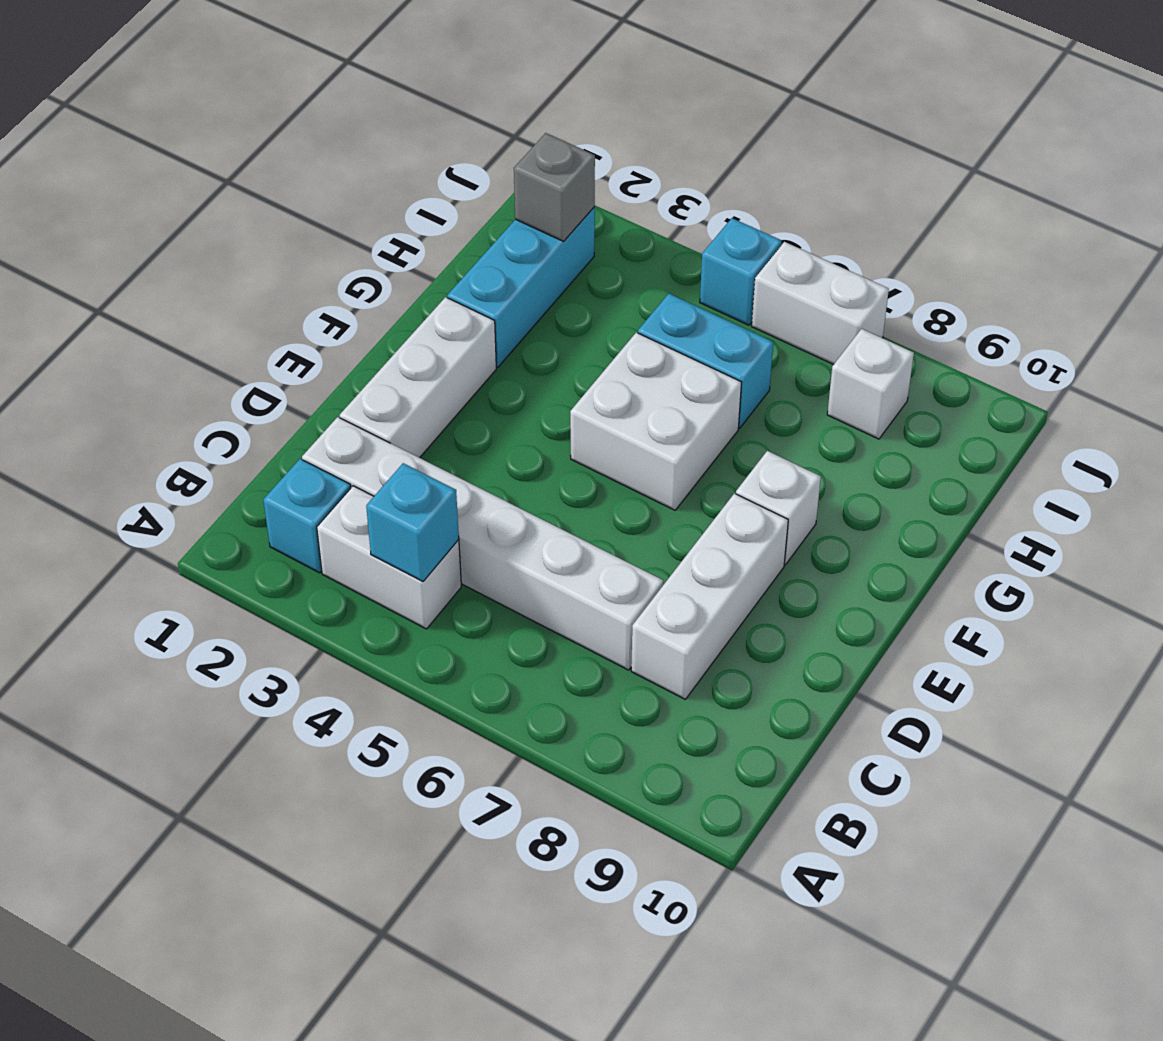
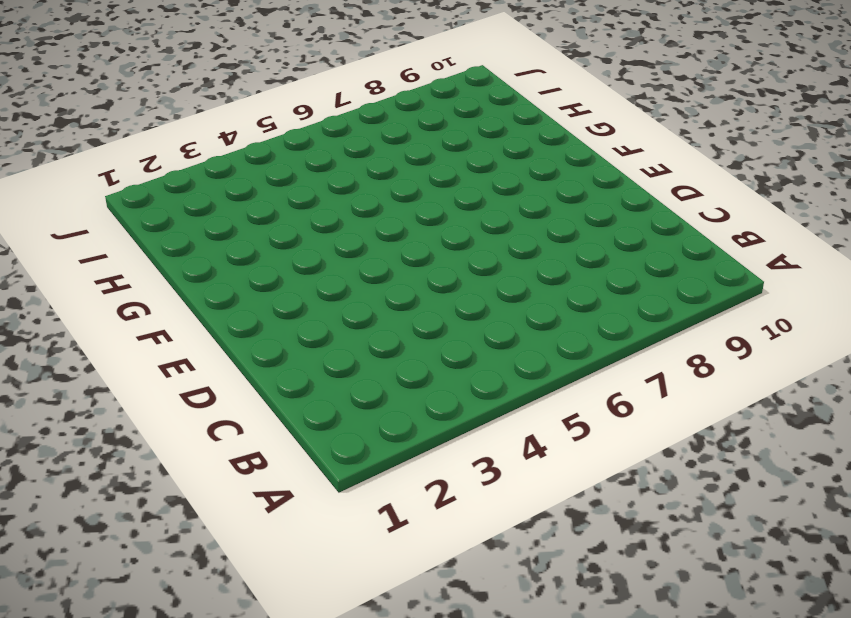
none -> cyan 1x1 brick [263,459,351,573]
none -> white 1x2 brick [317,486,461,629]
none -> white 1x6 brick [302,417,663,670]

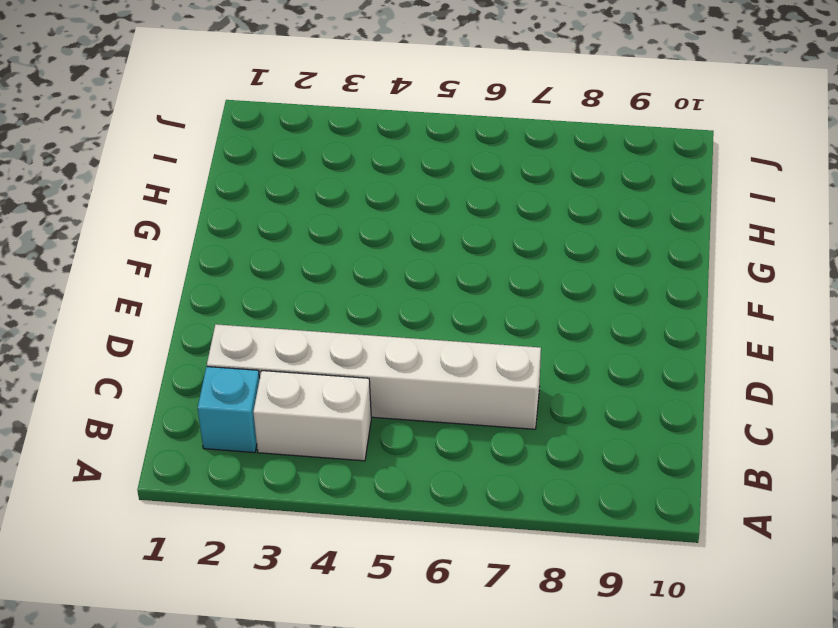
none -> white 1x3 brick [631,493,788,699]
none -> white 1x3 brick [340,297,496,458]
none -> white 2x2 brick [570,332,742,510]

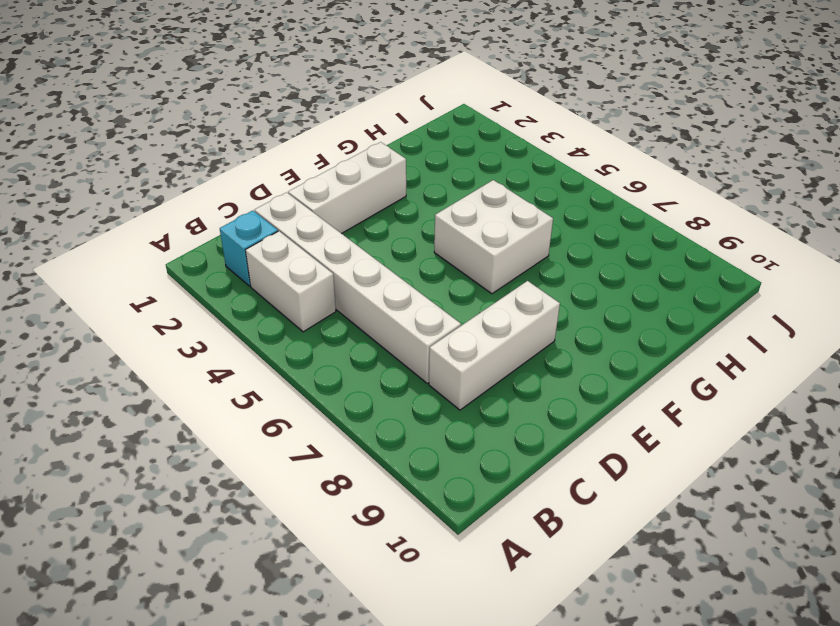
none -> white 1x1 brick [736,451,821,565]
none -> cyan 1x3 brick [447,207,595,367]
none -> cyan 1x2 brick [638,294,773,428]

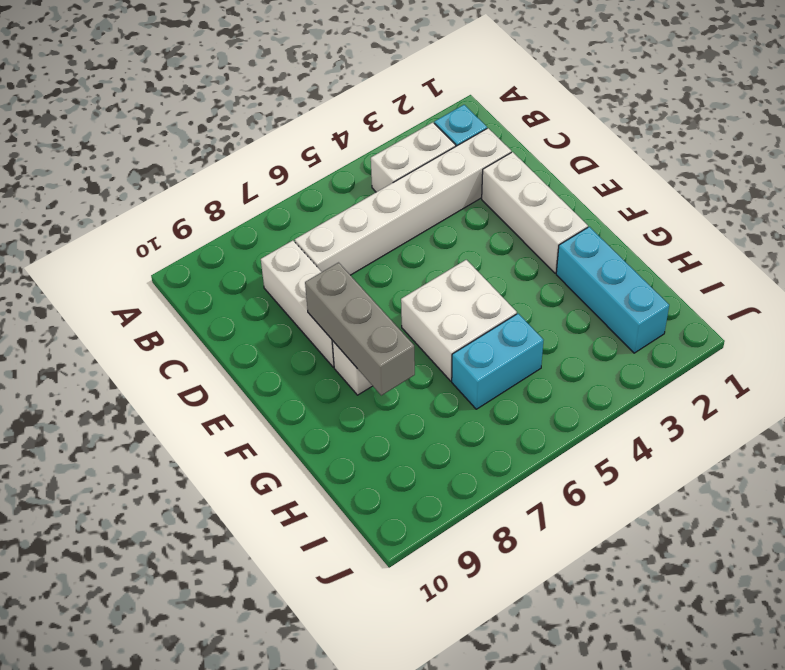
grey 1x3 brick [305,263,415,395] -> none
none -> white 1x1 brick [827,329,914,439]
none -> cyan 1x1 brick [700,218,782,325]
none -> white 1x2 brick [752,242,889,364]

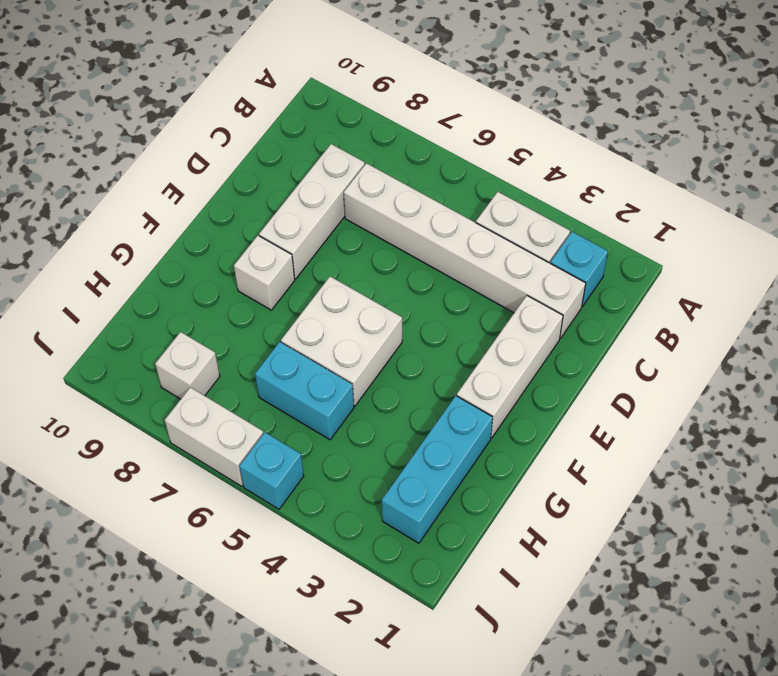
none -> cyan 1x1 brick [366,463,459,581]
none -> grey 1x1 brick [514,133,595,241]

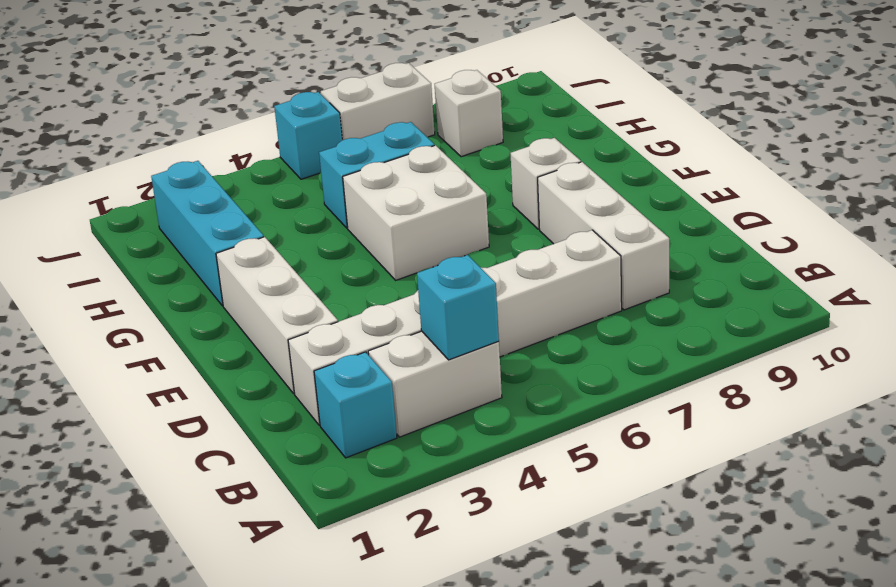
none -> grey 1x1 brick [514,133,595,241]

